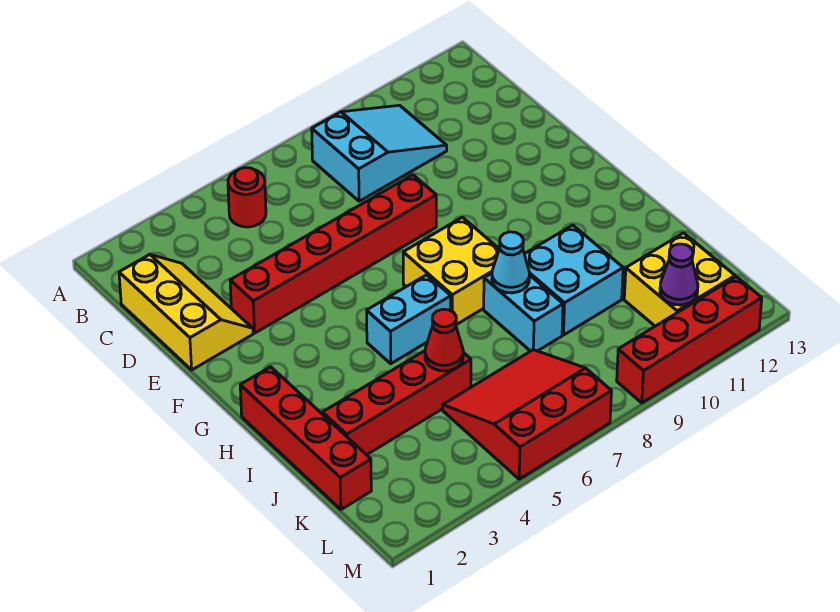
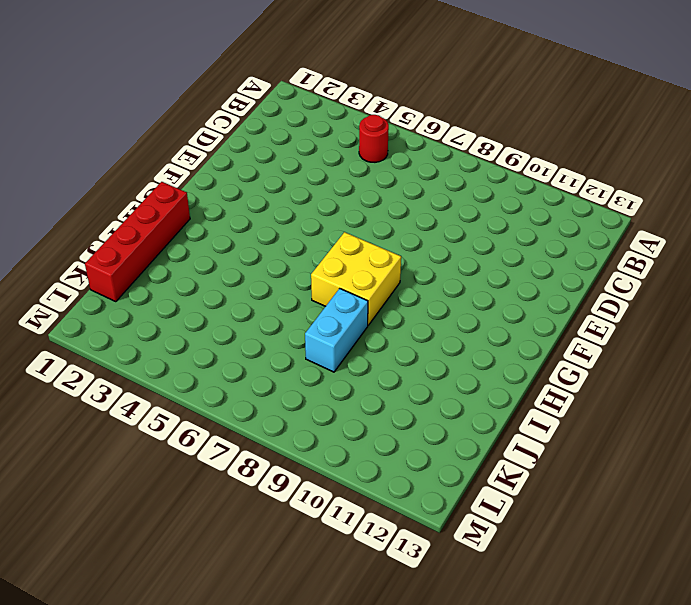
none -> cyan 2x3 slope [312,105,447,201]
none -> yellow 2x3 slope [119,255,253,370]
none -> red 1x6 brick [230,175,436,333]

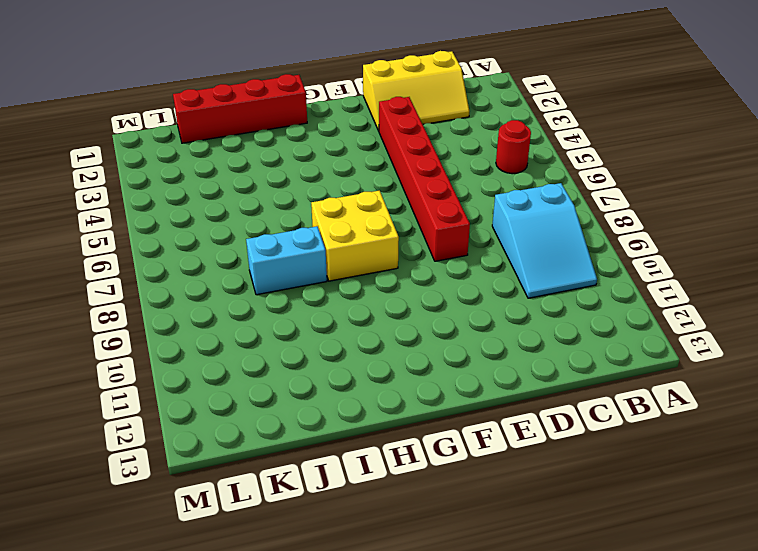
none -> cyan 1x2 brick [367,275,451,364]
none -> cyan 2x2 brick [525,225,623,335]
none -> red 1x4 brick [322,351,471,455]

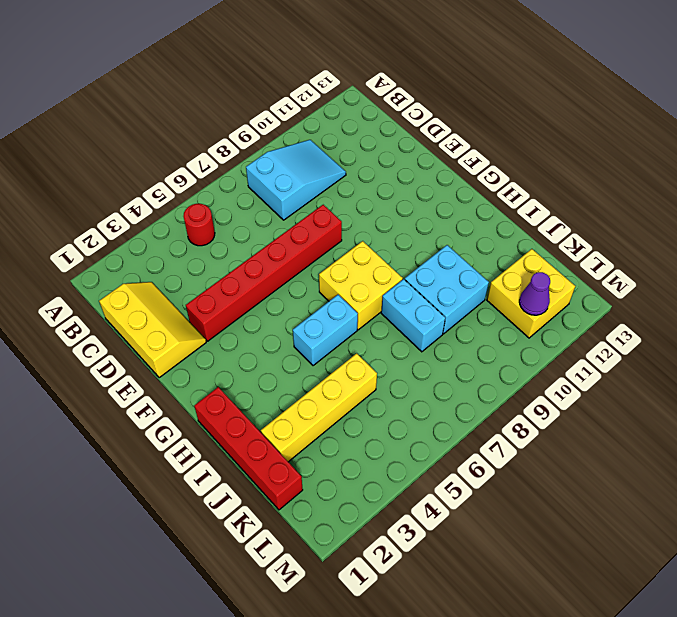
yellow 1x4 brick [261,353,377,462] -> red 1x4 brick [322,351,471,455]
none -> red 3x3 slope [443,350,611,479]
none -> red 1x4 brick [617,277,762,403]
none -> cyan 1x1 cone [492,232,530,293]

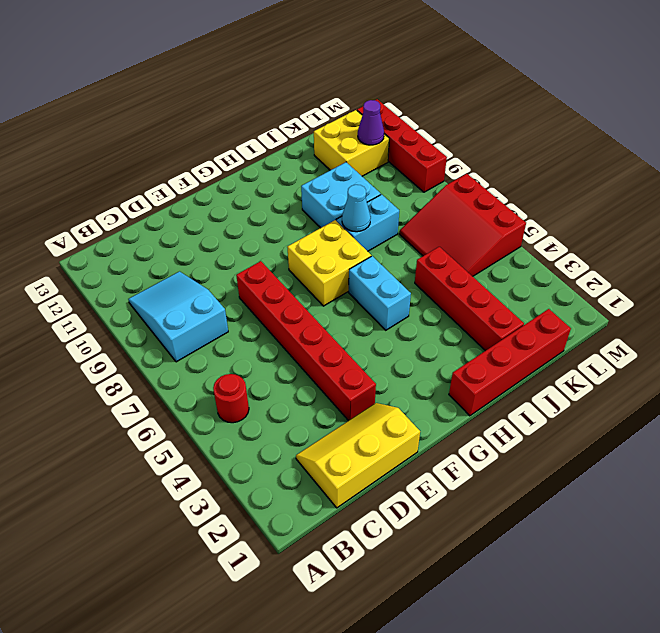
none -> red 1x1 cone [425,309,463,371]

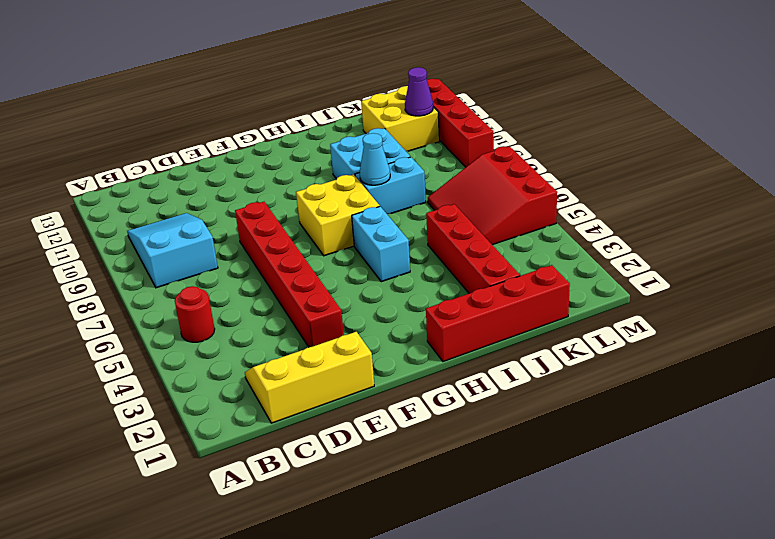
none -> red 1x1 cone [425,309,463,371]

